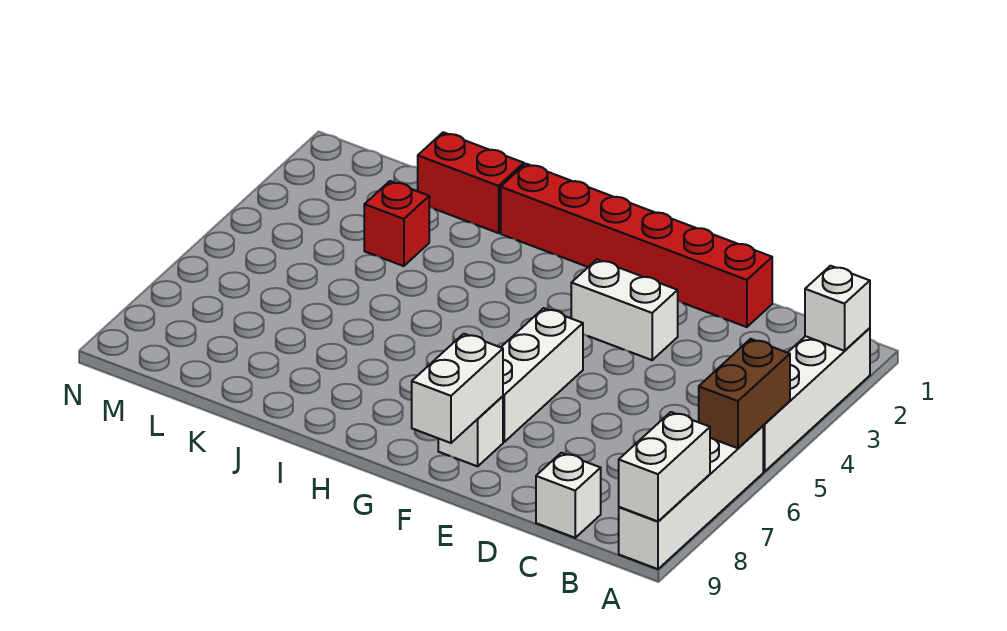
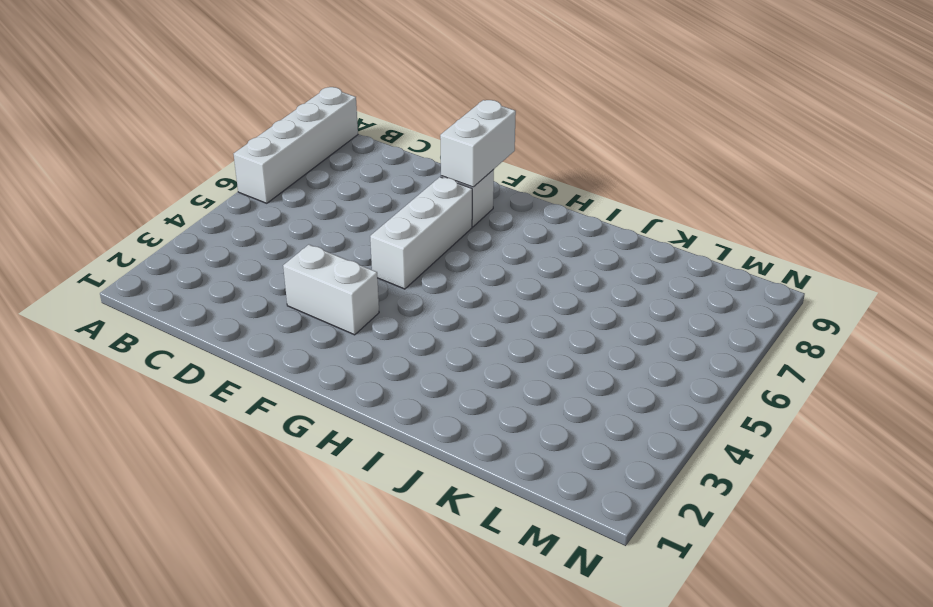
none -> white 1x4 brick [763,328,870,472]
none -> white 1x1 brick [536,453,601,538]
none -> red 1x6 brick [501,164,772,327]

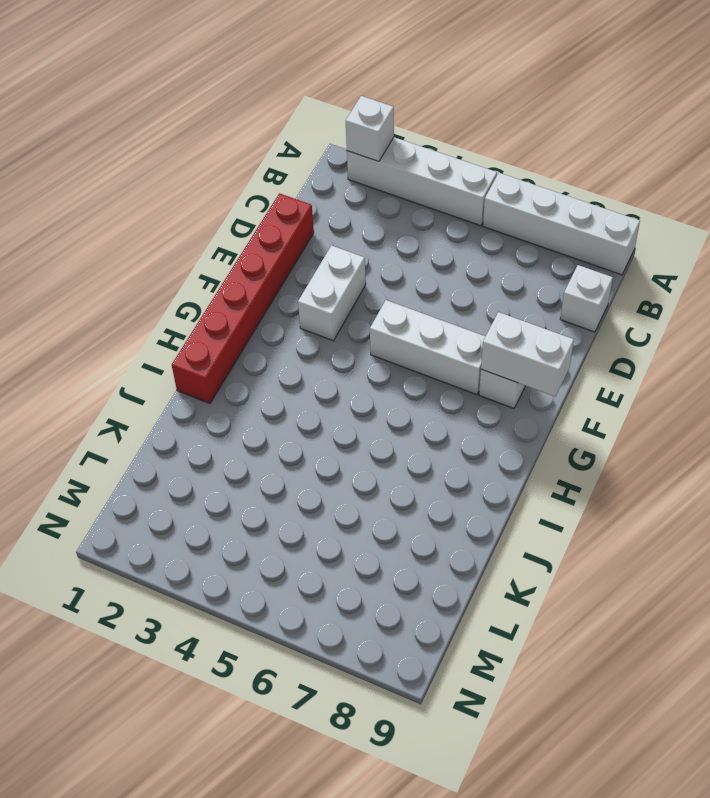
none -> red 1x2 brick [418,132,524,233]
none -> red 1x1 brick [364,181,429,266]
none -> brown 1x2 brick [699,339,790,448]

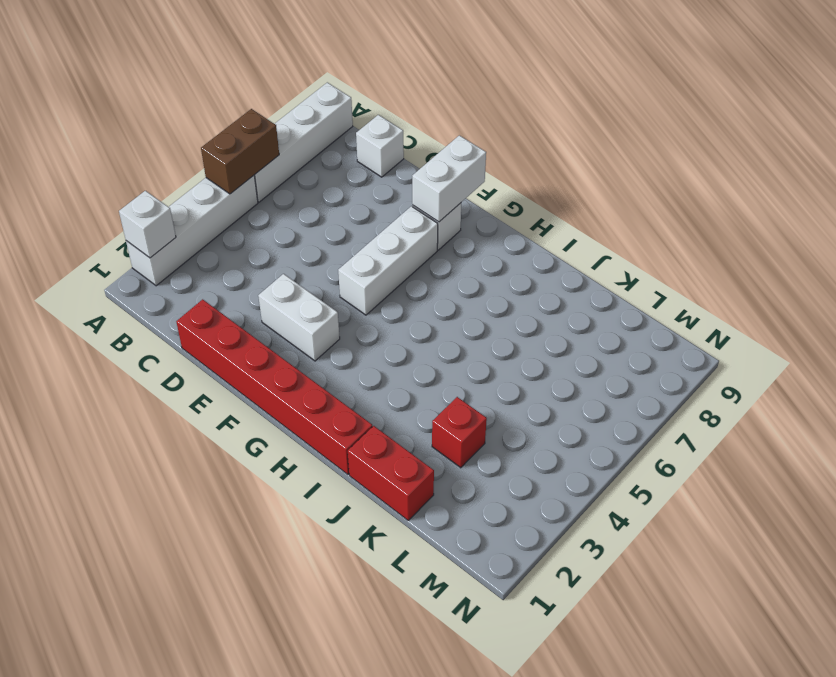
none -> white 1x2 brick [619,412,710,521]

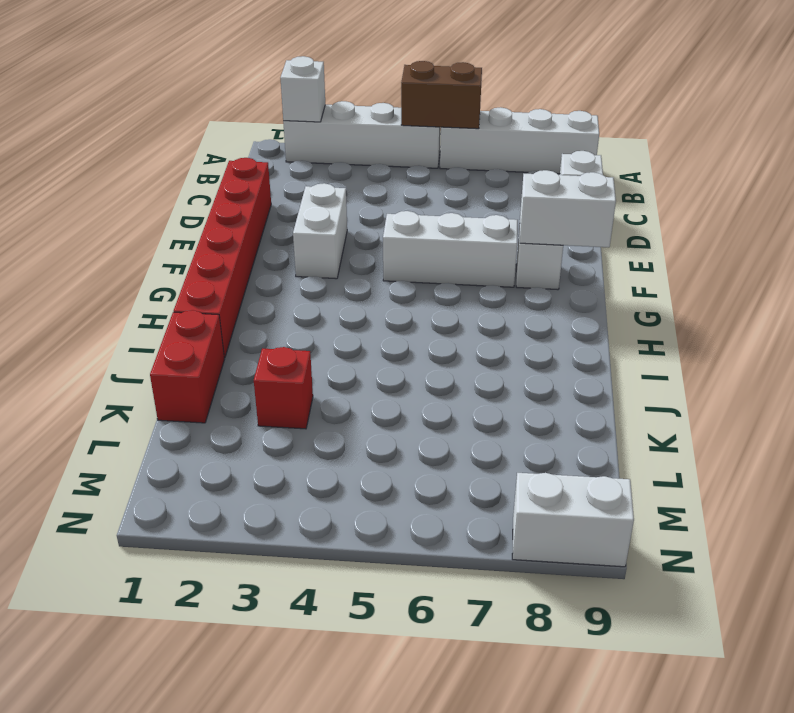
white 1x2 brick [512,473,634,567] -> white 1x2 brick moved to [619,412,710,521]

